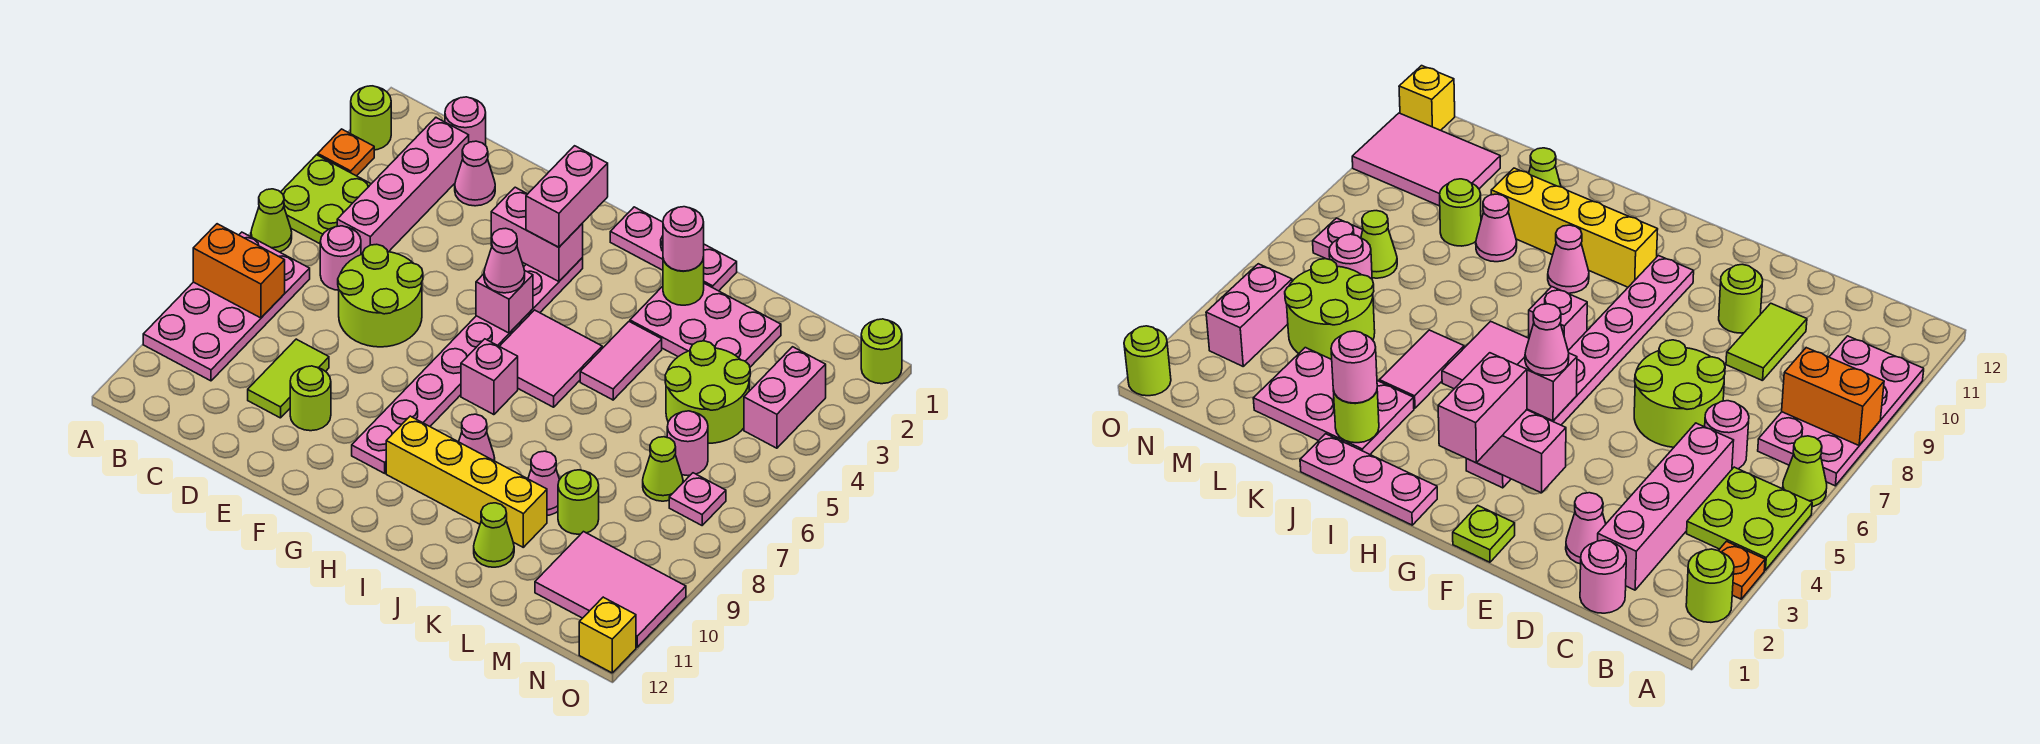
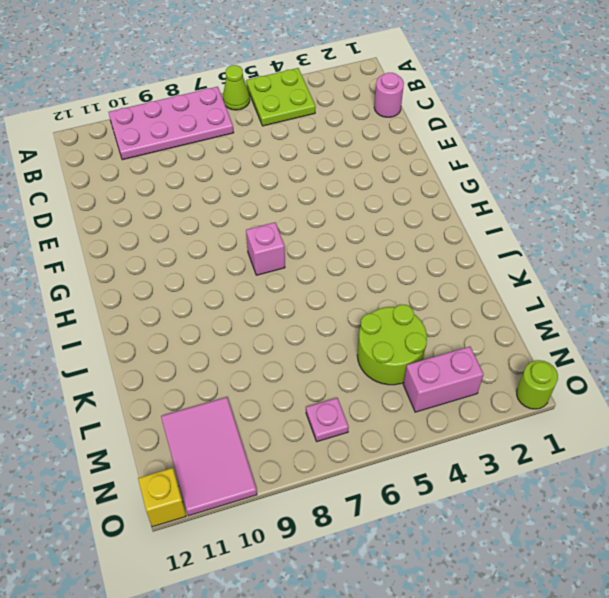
none -> lime 1x1 round brick [351,86,391,150]
none -> orange 1x1 plate [318,129,374,176]
none -> pink 1x4 brick [337,118,469,255]
none -> pink 1x1 round brick [320,226,361,290]

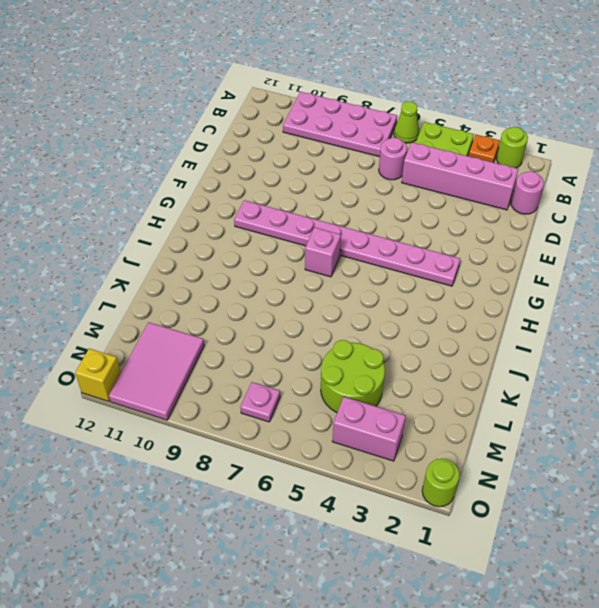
none -> pink 1x1 cone [455,141,495,206]
none -> lime 2x2 round brick [338,244,423,347]
none -> lime 1x2 tile [248,339,329,418]
none -> lime 1x1 round brick [290,366,331,431]

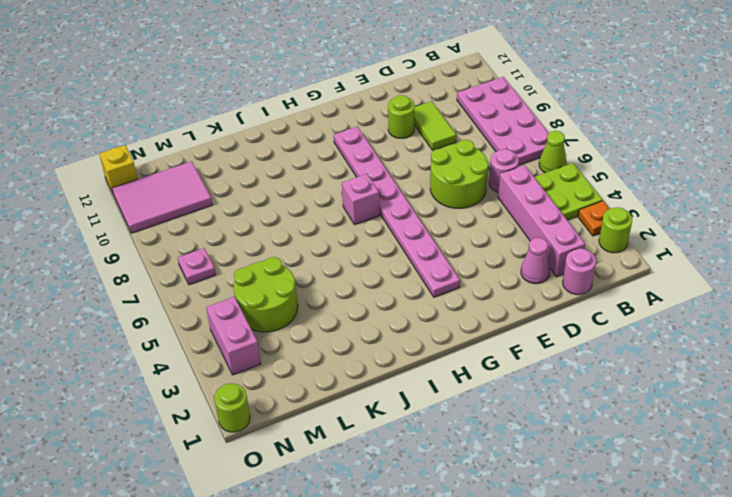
none -> lime 1x1 plate [1453,505,1515,562]
none -> pink 1x3 plate [610,207,737,291]
none -> pink 2x2 tile [500,310,602,407]
none -> yellow 1x4 brick [386,416,547,547]

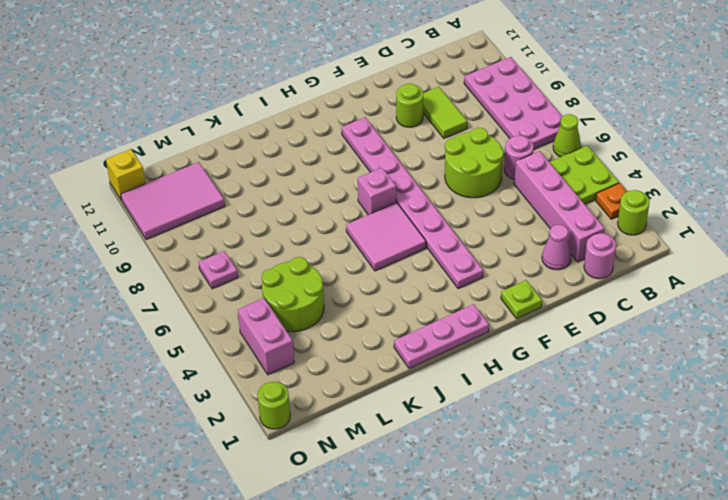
none -> yellow 1x4 brick [386,416,547,547]
none -> pink 1x1 cone [459,414,495,461]
none -> pink 2x3 plate [630,283,781,367]
none -> pink 1x2 tile [580,322,662,400]

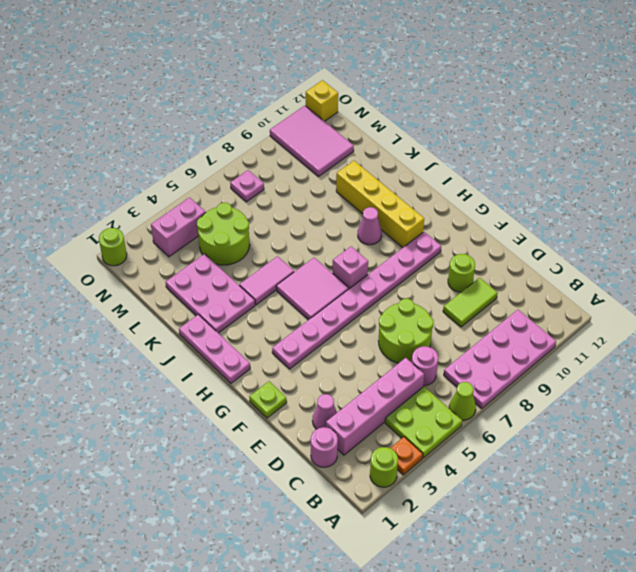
none -> pink 1x1 cone [528,451,560,515]
none -> lime 1x1 cone [474,503,514,567]
none -> lime 1x1 round brick [558,470,599,534]
none -> pink 1x1 round brick [667,411,708,476]

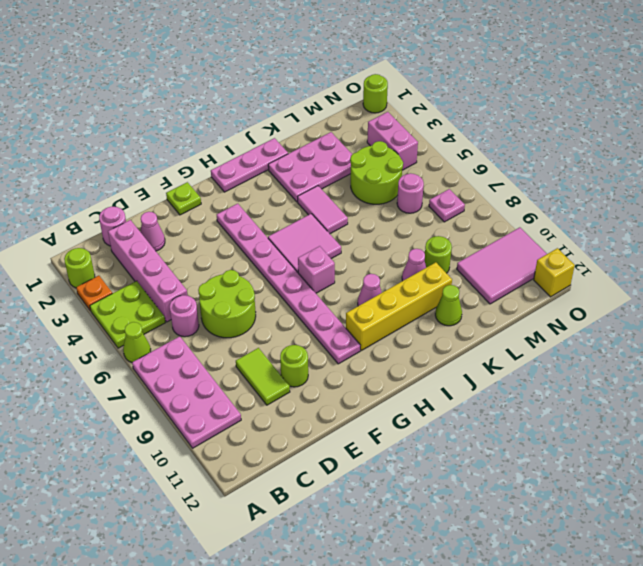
none -> lime 1x1 cone [643,437,683,501]
none -> orange 1x2 brick [193,224,285,318]
none -> pink 1x2 brick [491,187,583,282]
none -> pink 1x1 brick [476,271,533,333]

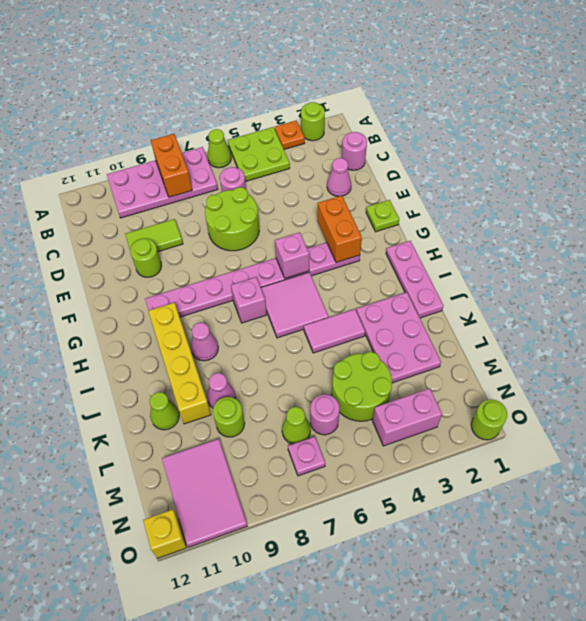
orange 1x2 brick [318,196,362,262] -> pink 1x2 brick [491,187,583,282]
none -> pink 1x4 brick [337,118,469,255]
none -> lime 1x1 round brick [663,257,704,305]
none -> pink 1x2 brick [526,146,608,247]
none -> pink 1x1 cone [484,228,525,293]

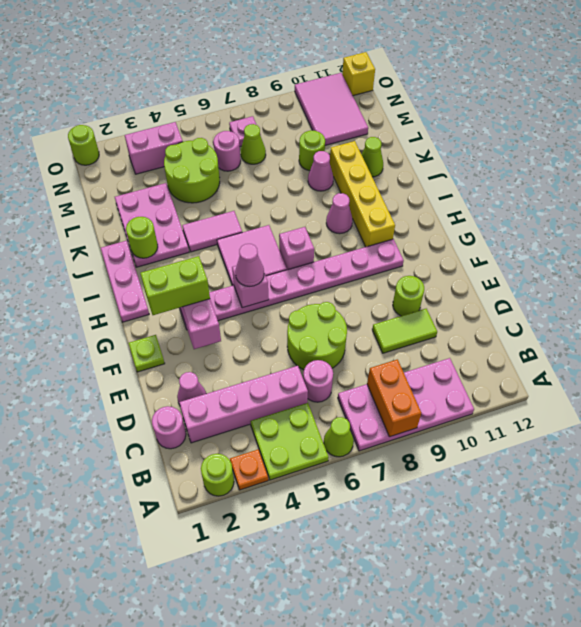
lime 1x2 brick [140,256,210,315] -> pink 1x2 brick [526,146,608,247]
none -> pink 1x1 round brick [663,207,704,271]

